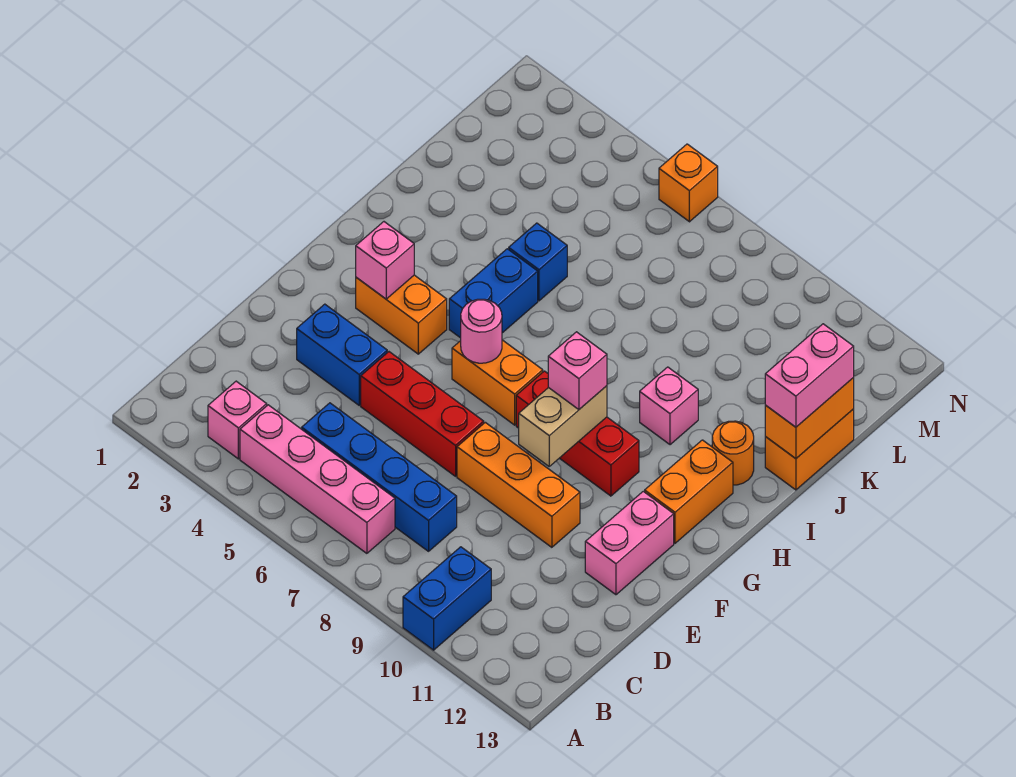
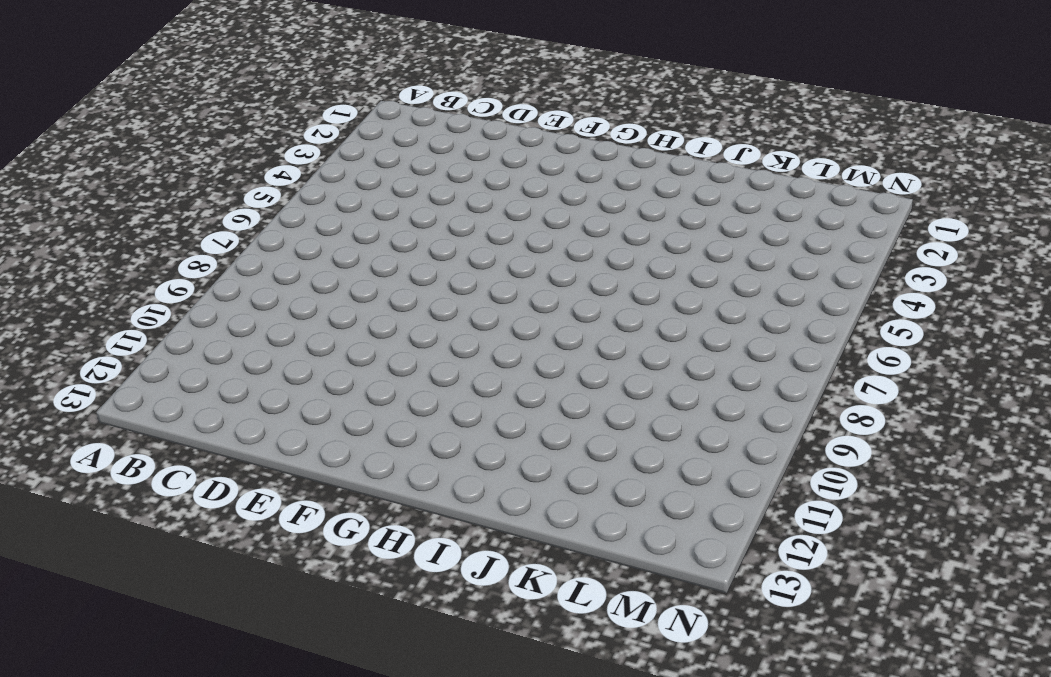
none -> blue 1x2 brick [403,547,491,650]
none -> pink 1x1 brick [208,381,267,459]
none -> pink 1x4 brick [240,405,395,553]

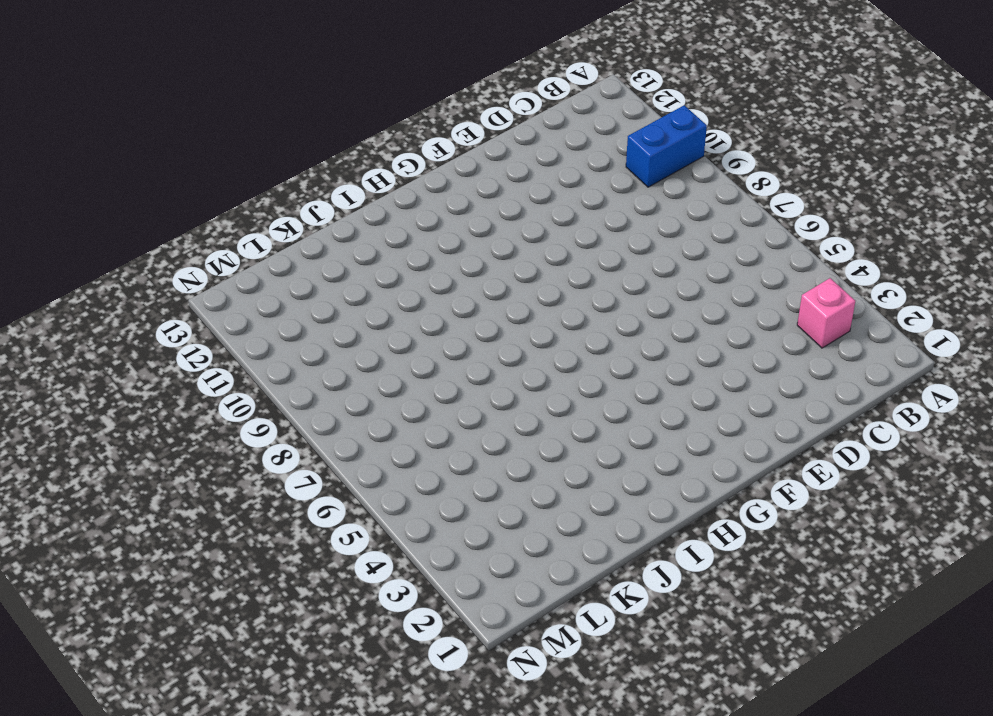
none -> pink 1x4 brick [240,405,395,553]
none -> blue 1x4 brick [302,403,457,551]
none -> blue 1x2 brick [297,304,387,405]

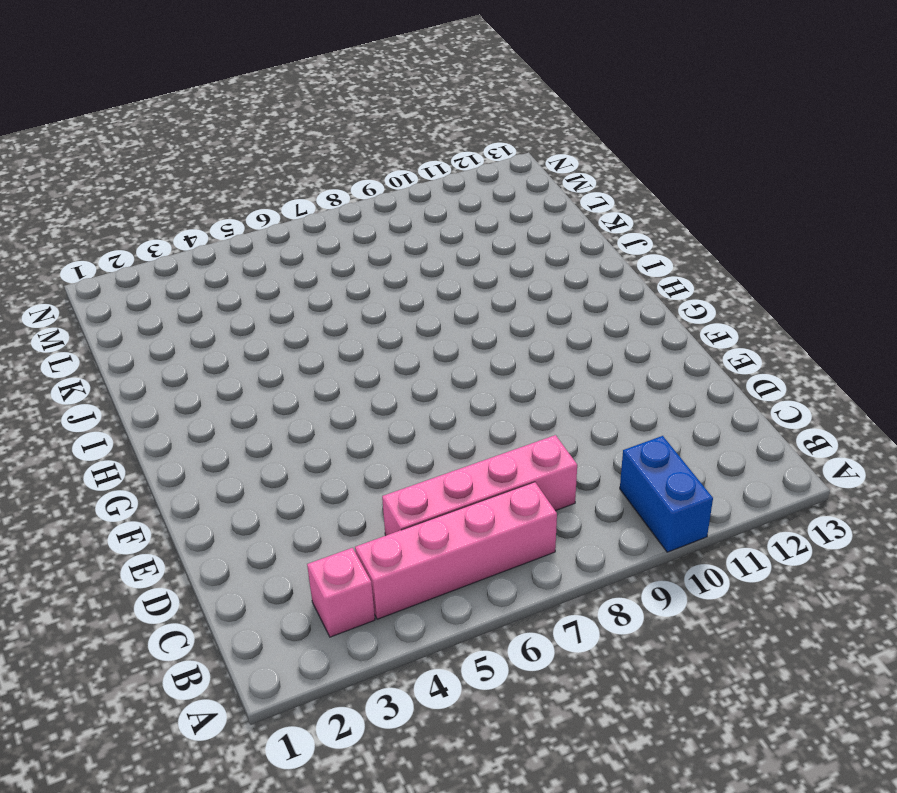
pink 1x4 brick [382,435,577,535] -> blue 1x4 brick [302,403,457,551]
none -> blue 1x2 brick [297,304,387,405]
none -> red 1x3 brick [361,352,484,476]
none -> orange 1x3 brick [457,422,580,547]

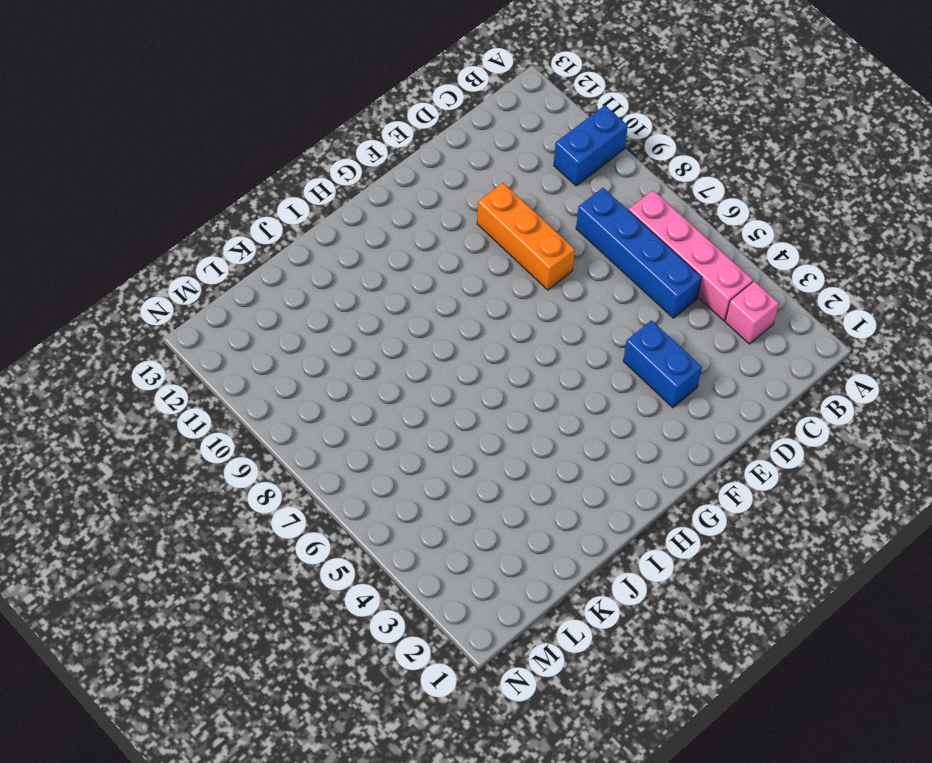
none -> red 1x3 brick [361,352,484,476]
none -> pink 1x2 brick [585,491,674,595]
none -> orange 1x2 brick [356,275,447,354]

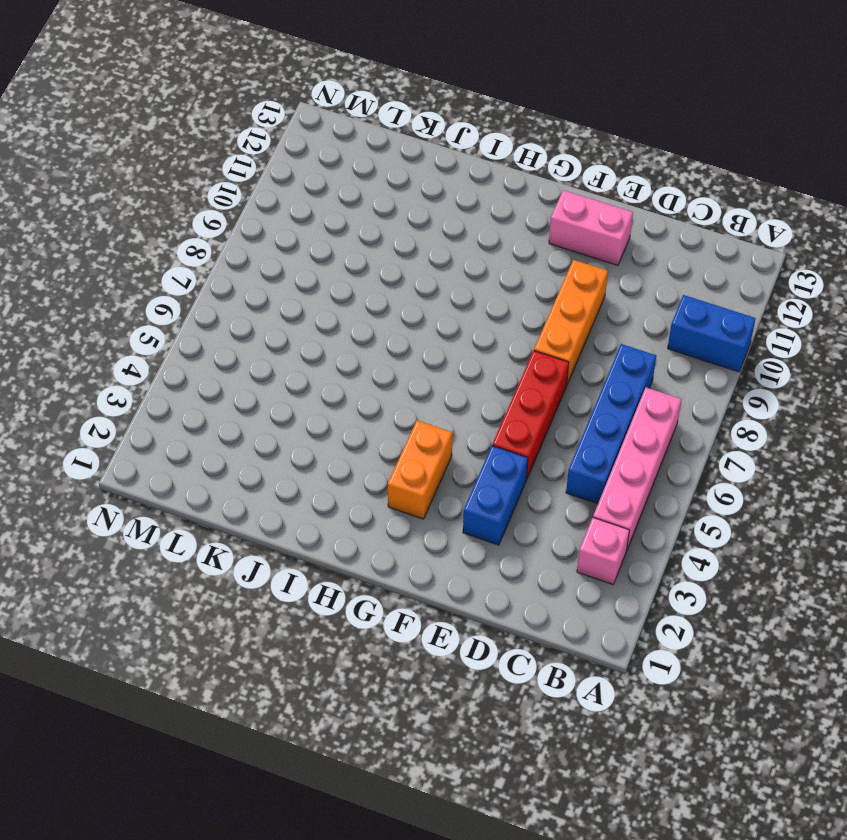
none -> orange 1x2 brick [452,340,543,425]
none -> red 1x3 brick [516,371,639,496]
none -> orange 1x2 brick [645,440,733,543]

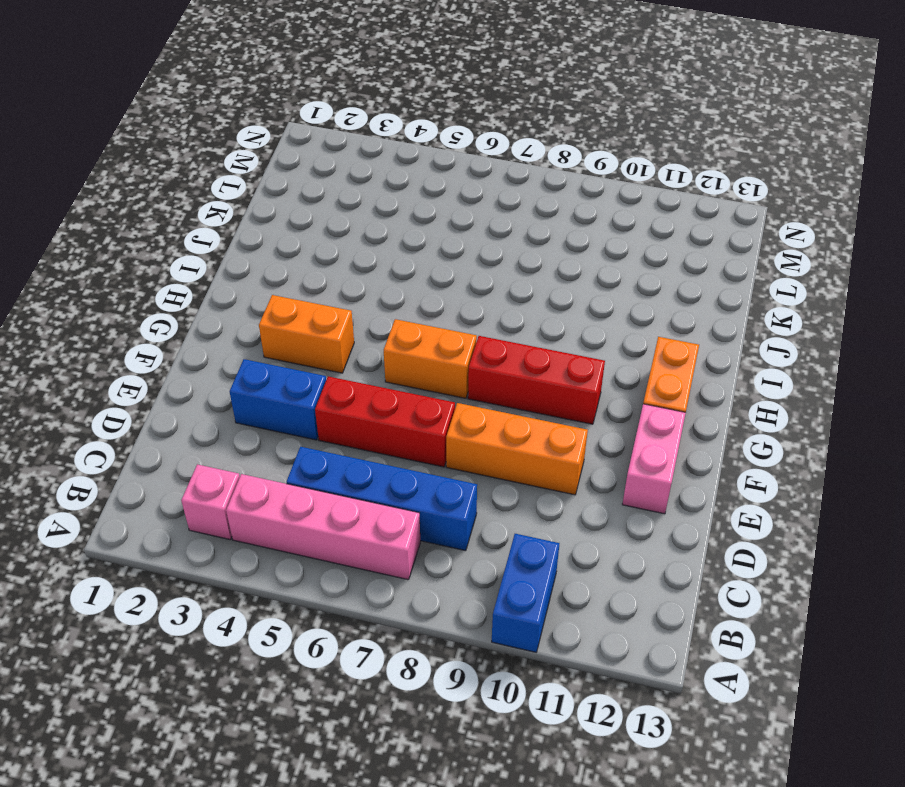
none -> blue 1x2 brick [449,249,538,338]
none -> pink 1x1 brick [640,367,698,445]
none -> orange 1x1 round brick [712,421,754,485]

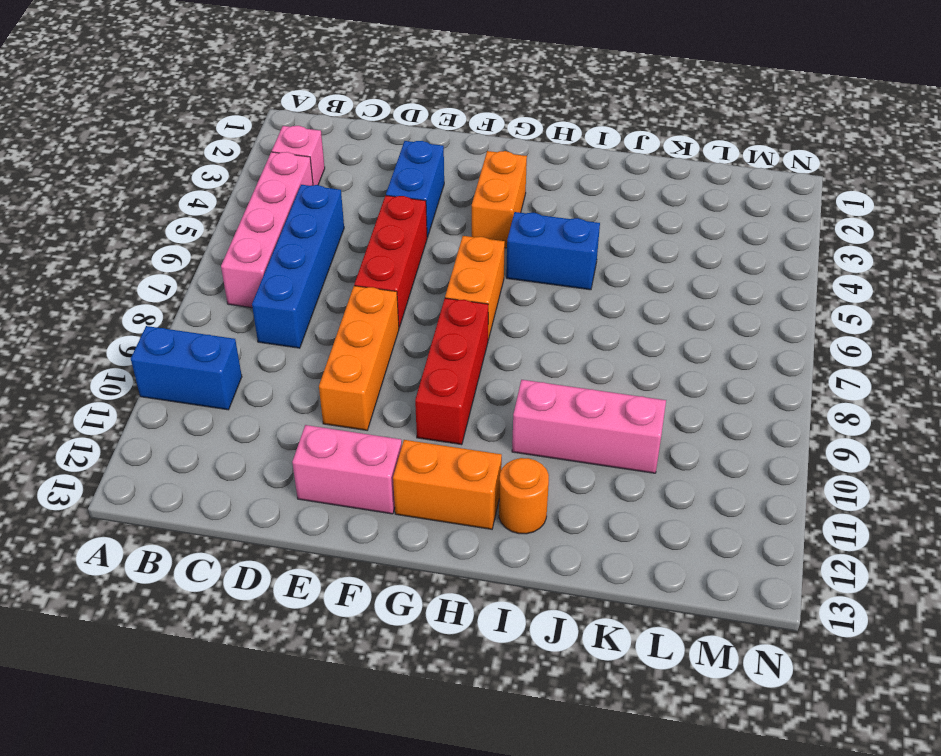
pink 1x3 brick [512,380,666,473] -> pink 1x1 brick [640,367,698,445]
none -> blue 1x1 brick [509,223,567,301]
none -> orange 1x2 brick [765,409,854,490]
none -> orange 1x1 brick [659,144,718,222]

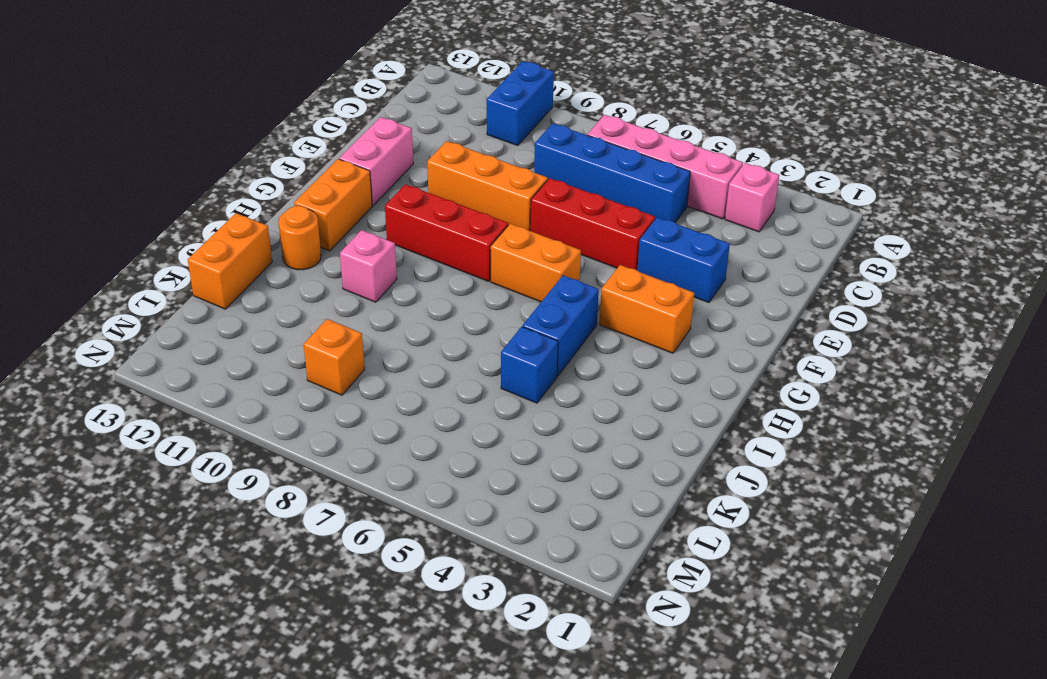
orange 1x1 brick [304,319,365,395] -> orange 1x1 brick moved to [659,144,718,222]
none -> tan 1x2 brick [519,386,607,466]
none -> pink 1x1 brick [356,222,414,299]
none -> pink 1x1 round brick [461,299,502,363]

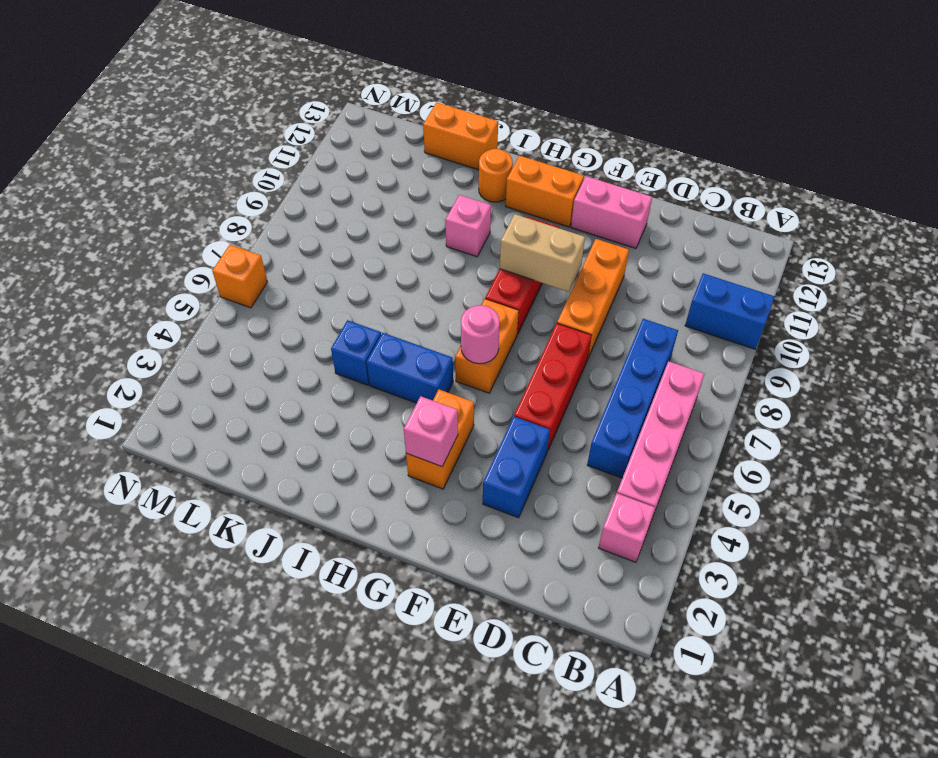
none -> orange 1x2 brick [765,378,854,459]
none -> pink 1x1 brick [548,332,607,410]
none -> pink 1x2 brick [765,324,854,427]

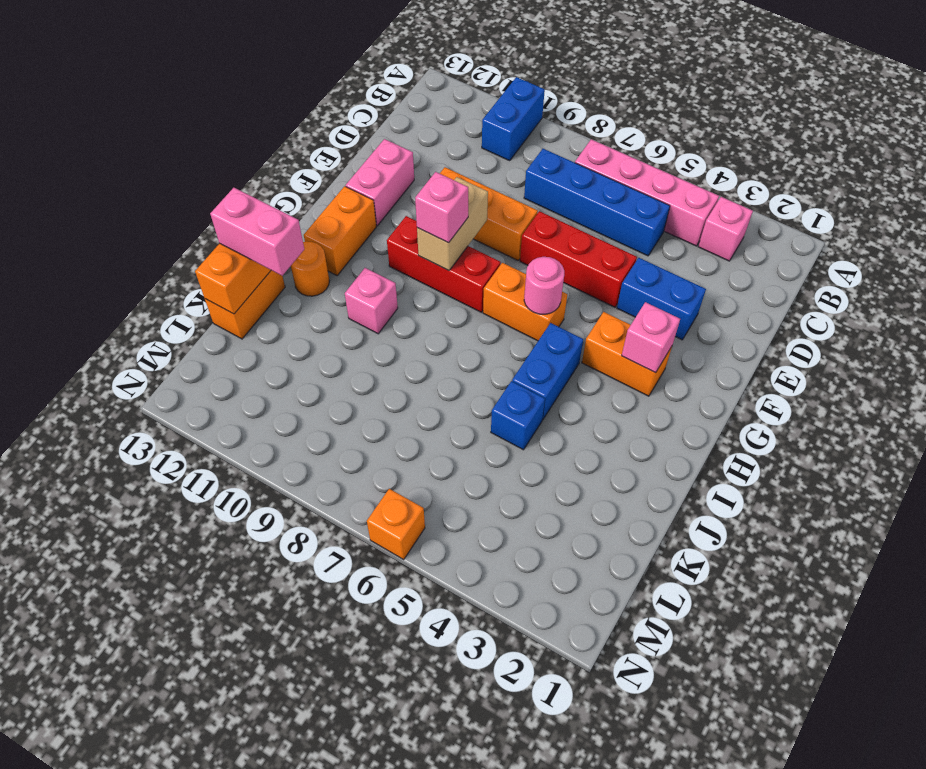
pink 1x2 brick [210,188,304,276] -> pink 1x2 brick turned to [765,324,854,427]

